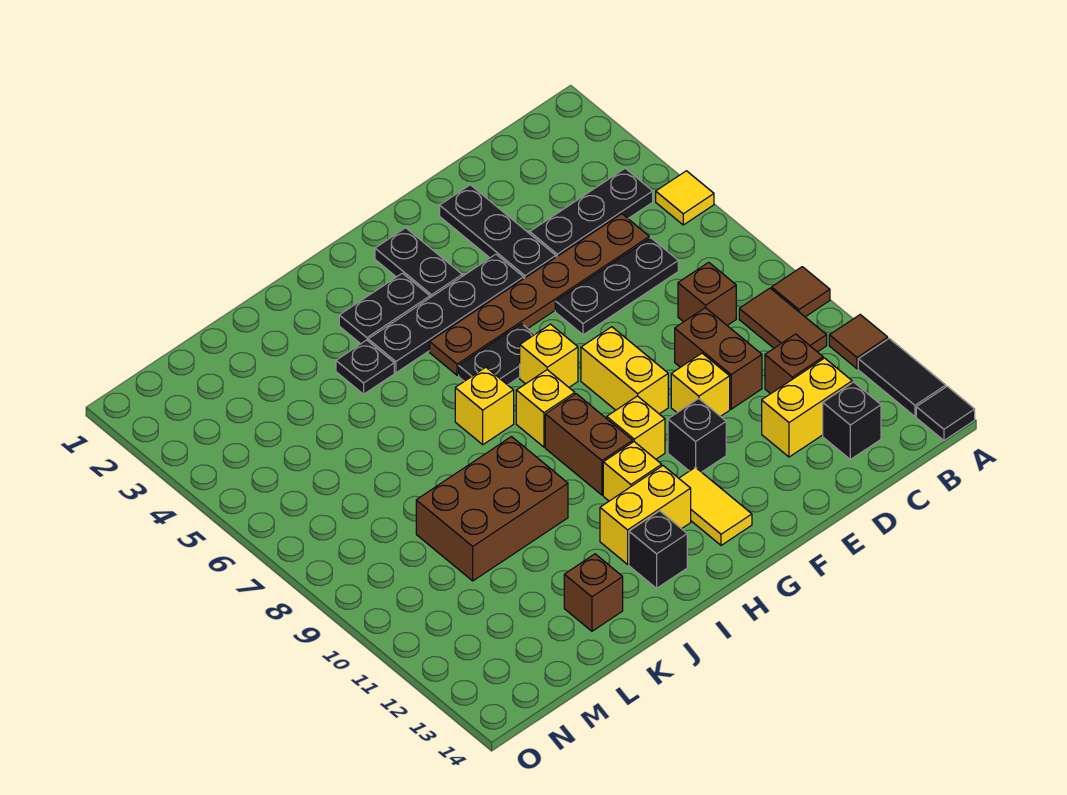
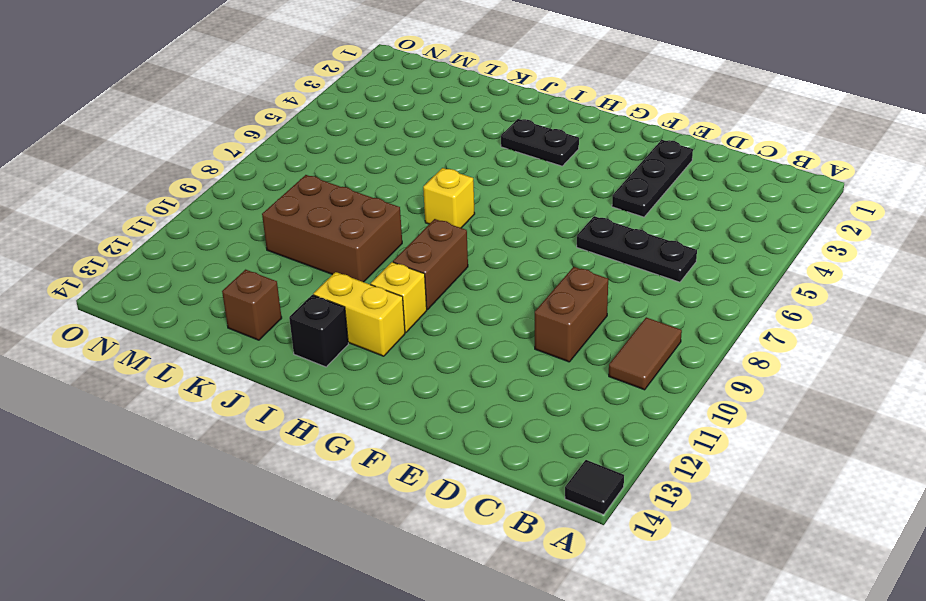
none -> yellow 1x1 tile [656,171,714,225]
none -> brown 1x1 tile [772,267,830,317]
none -> brown 1x1 tile [829,315,888,369]
none -> black 1x2 tile [858,339,946,416]

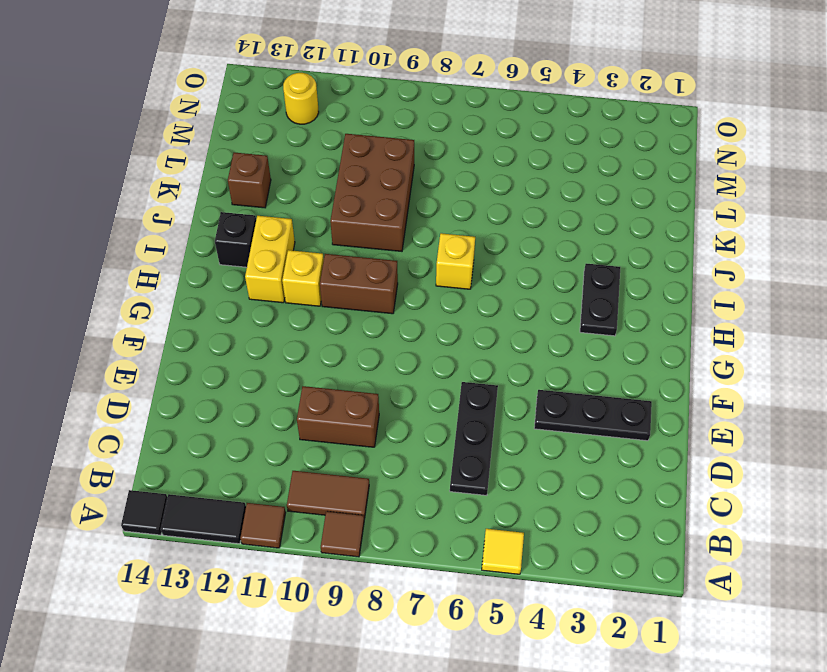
yellow 1x1 round brick [283,73,319,124] -> none
none -> black 1x3 plate [530,168,653,257]
none -> brown 1x6 plate [430,214,649,375]
none -> brown 1x1 brick [678,262,736,325]
none -> brown 1x1 brick [765,334,823,394]

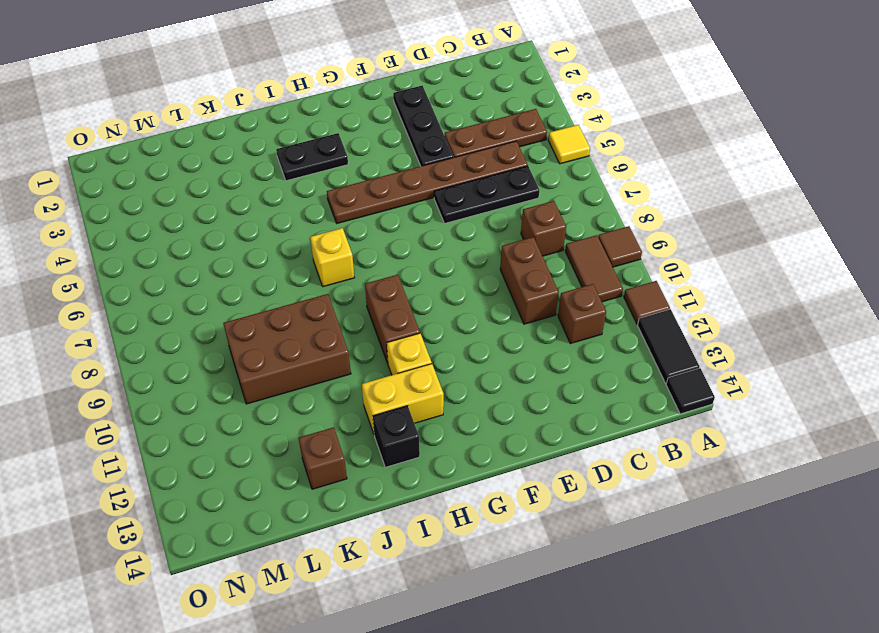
brown 1x3 plate [445,109,547,158] -> black 1x3 plate [530,168,653,257]
none -> yellow 1x2 brick [762,358,852,457]
none -> black 1x1 brick [823,382,881,459]
none -> yellow 1x1 brick [671,353,730,416]
none -> black 1x4 plate [368,254,524,373]

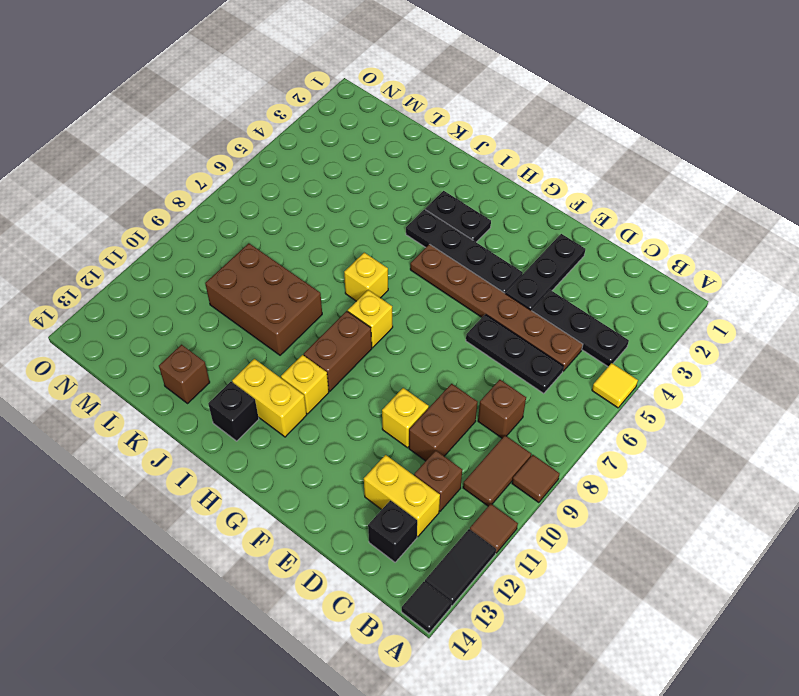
none -> yellow 1x2 brick [581,327,668,414]
none -> black 1x1 brick [668,399,726,472]
none -> black 1x2 plate [375,228,462,298]
none -> black 1x2 plate [459,324,535,385]

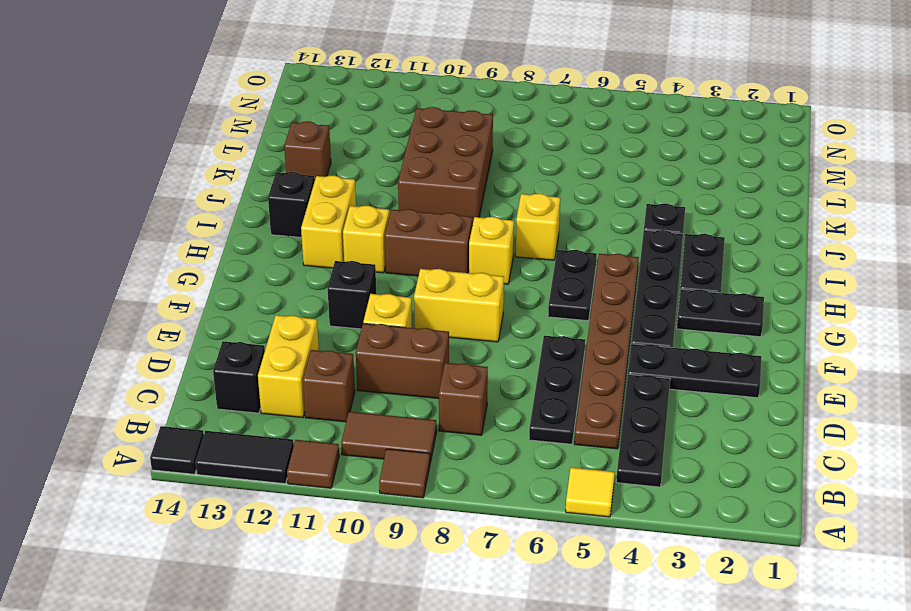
none -> yellow 1x1 brick [520,324,578,387]
none -> yellow 1x1 brick [607,396,665,459]
none -> yellow 1x2 tile [679,467,752,545]

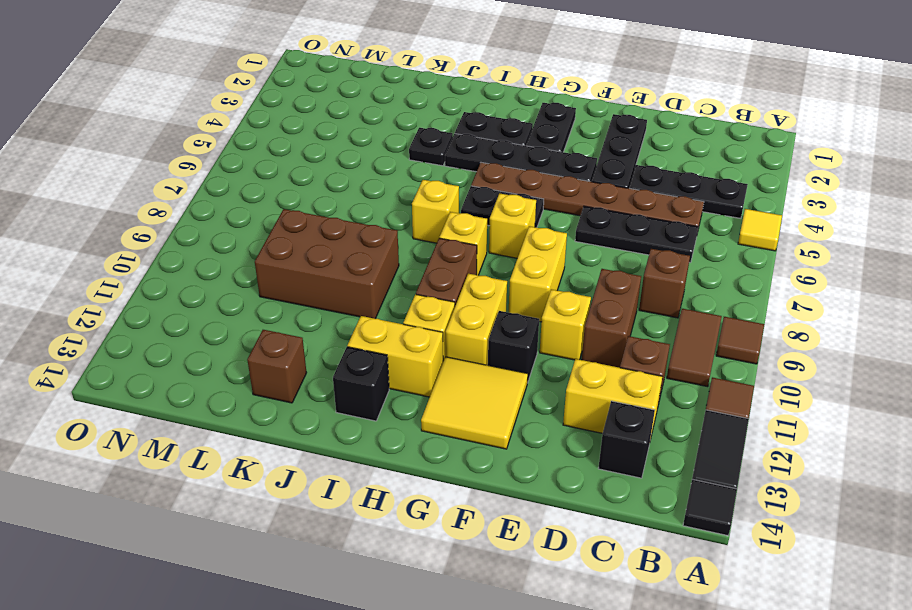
yellow 2x2 tile [421,357,528,449] -> yellow 1x2 tile [679,467,752,545]
yellow 1x2 brick [446,274,507,365] -> yellow 1x1 brick [607,396,665,459]

